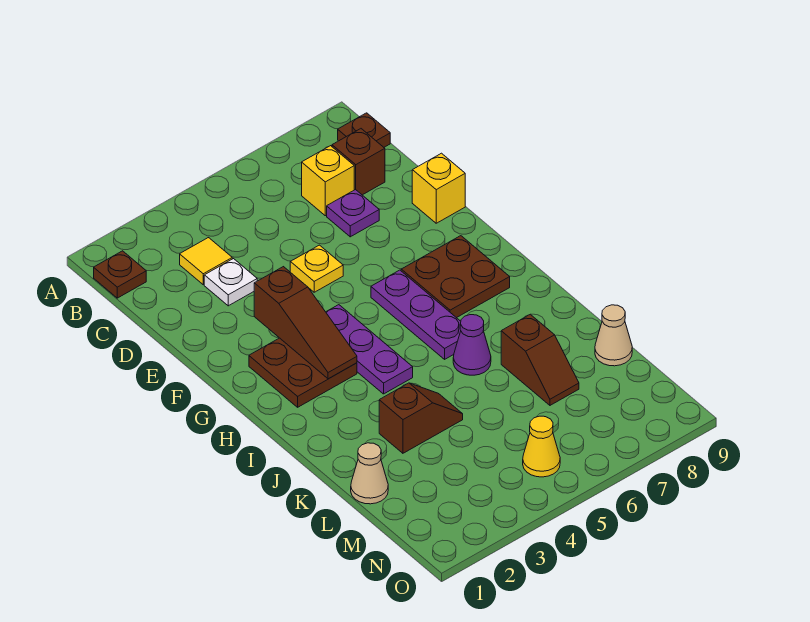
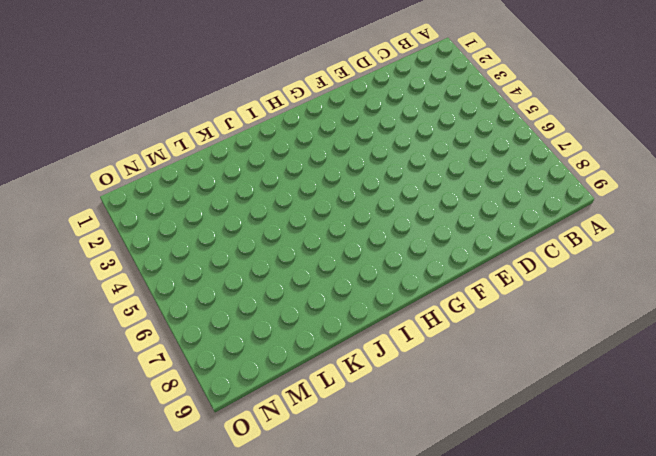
none -> brown 1x1 plate [94,251,146,298]
none -> brown 1x1 plate [338,113,390,147]
none -> yellow 1x1 tile [180,238,232,285]

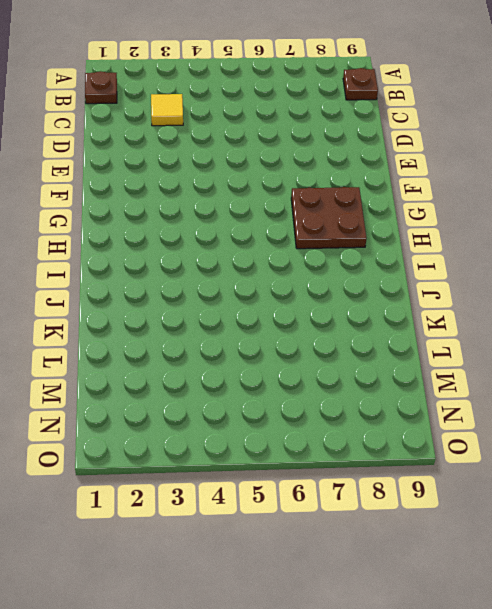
none -> yellow 1x1 brick [302,146,354,216]
none -> brown 1x1 brick [332,129,385,195]
none -> white 1x1 plate [204,259,257,306]

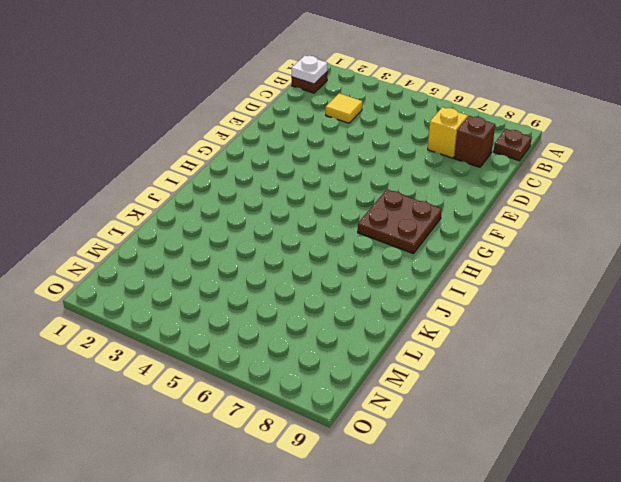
white 1x1 plate [291,56,327,84] -> white 1x1 plate moved to [204,259,257,306]
none -> purple 1x1 plate [327,189,379,237]
none -> yellow 1x1 plate [290,245,343,292]
none -> yellow 1x1 brick [412,153,465,223]

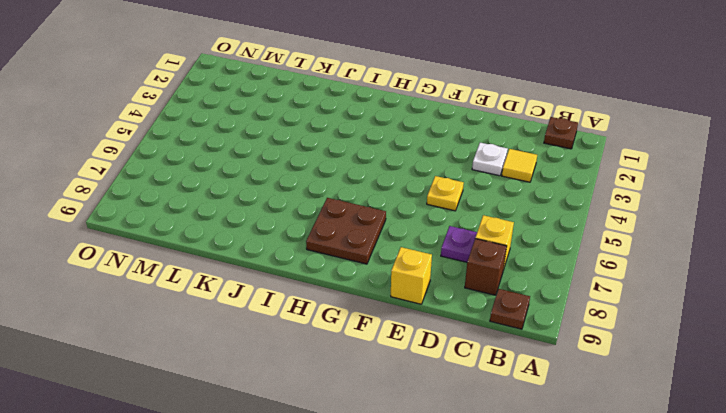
none -> brown 2x2 plate [249,338,357,407]
none -> purple 1x3 plate [326,305,413,394]
none -> purple 1x3 plate [371,270,461,359]

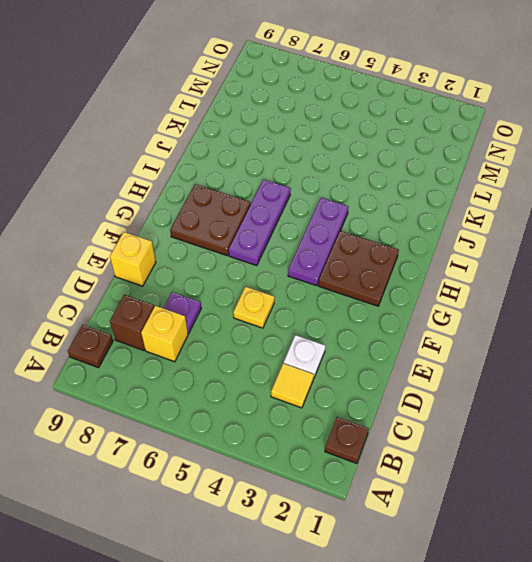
none -> purple 1x1 cone [453,315,491,375]
none -> brown 1x2 slope [379,383,463,453]
none -> brown 1x2 slope [501,314,579,405]

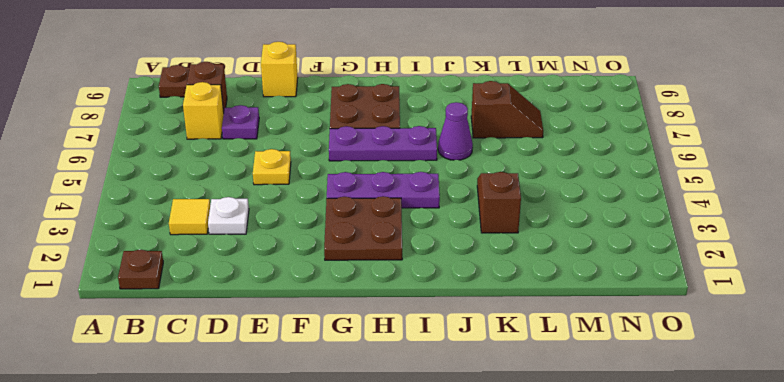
none -> tan 1x1 cone [351,443,388,504]
none -> tan 1x1 cone [595,305,632,366]
none -> yellow 1x1 cone [523,416,560,477]

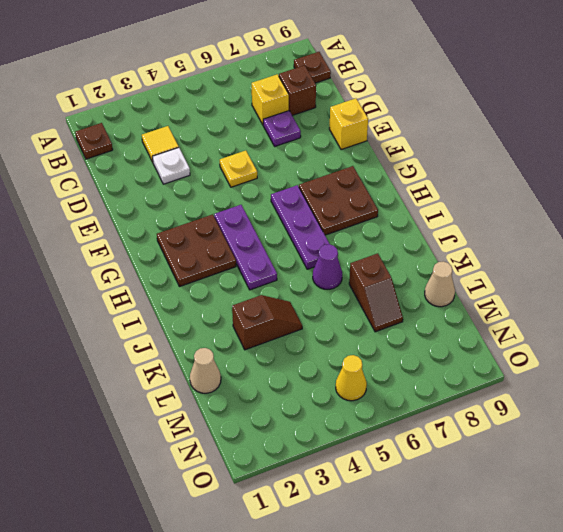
none -> brown 1x3 slope [254,267,357,379]

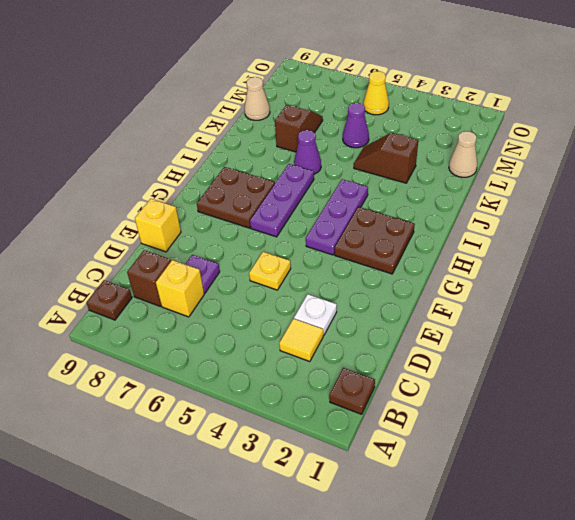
purple 1x1 cone [343,103,369,148] -> none
none -> brown 1x3 slope [254,267,357,379]

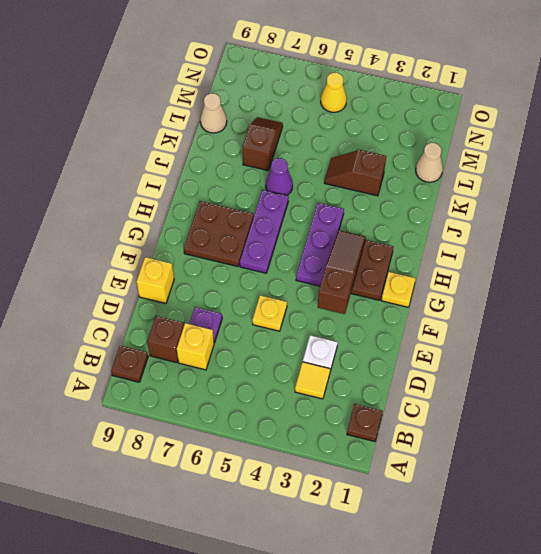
yellow 1x1 plate [381,272,416,307] -> none

